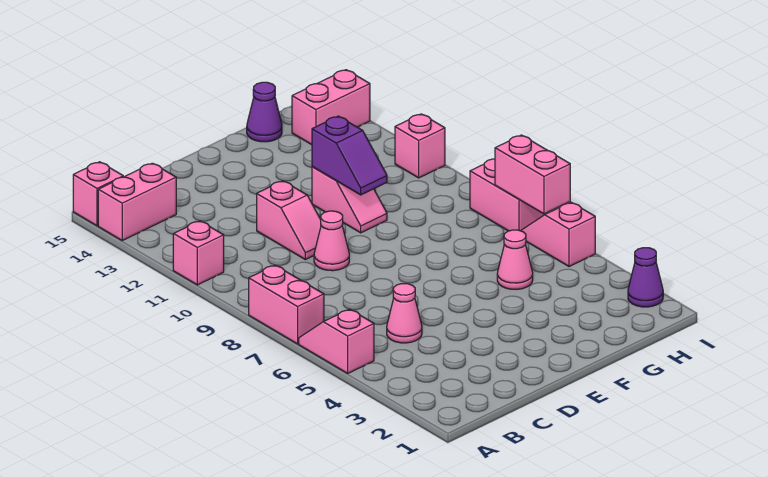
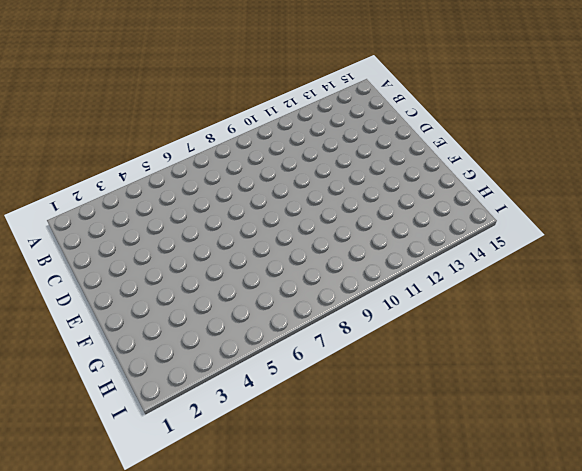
none -> pink 1x2 slope [299,309,374,373]
none -> pink 1x2 brick [249,265,324,344]
none -> pink 1x1 brick [173,221,224,285]

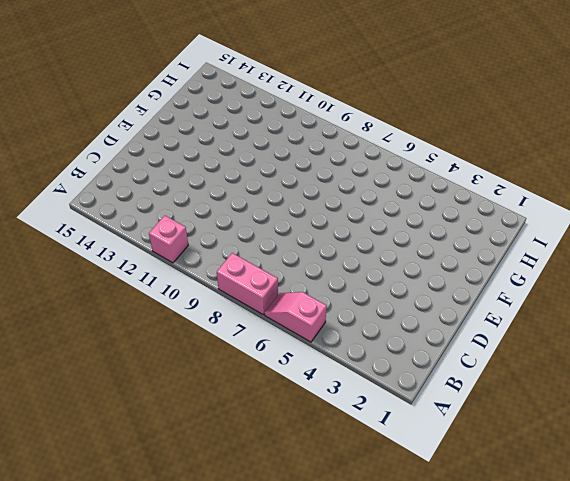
none -> pink 1x2 brick [98,163,176,240]
none -> pink 1x1 brick [73,162,123,226]
none -> pink 1x1 cone [387,284,422,343]

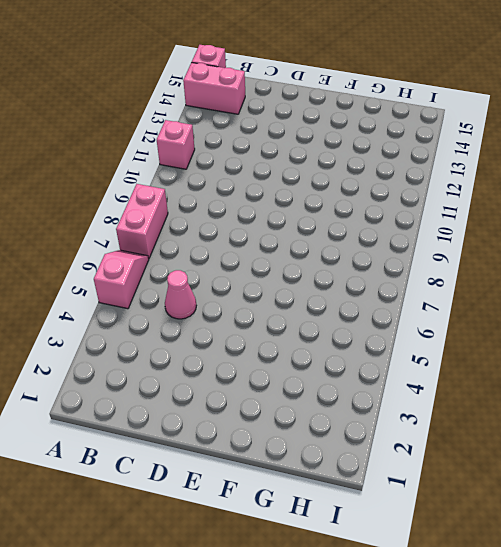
none -> pink 1x1 cone [314,211,349,271]
none -> pink 1x2 slope [257,181,321,260]
none -> pink 1x2 slope [312,167,387,233]

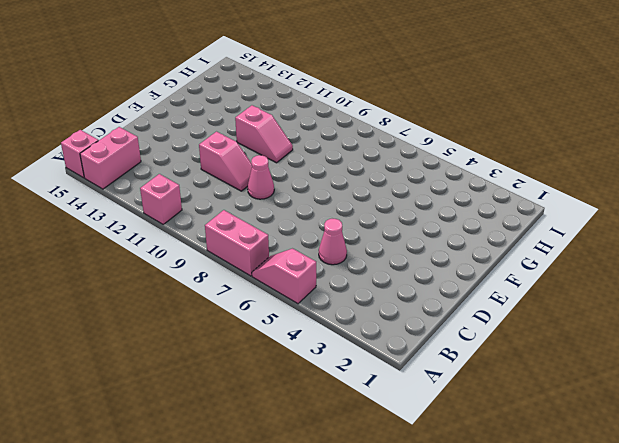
none -> pink 1x1 cone [497,230,533,289]
none -> purple 1x1 cone [247,82,282,142]
none -> pink 1x2 brick [292,70,370,145]

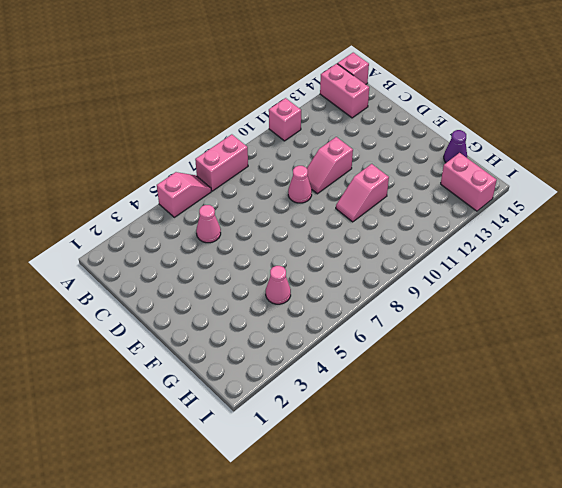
none -> purple 1x1 cone [628,248,663,307]
none -> pink 1x2 slope [521,202,595,267]
none -> pink 1x2 brick [470,159,545,231]

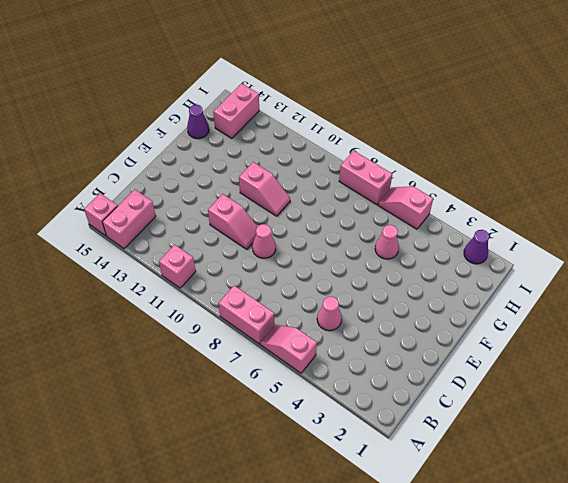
none -> pink 1x1 brick [395,114,445,178]
none -> purple 1x2 slope [312,116,387,195]
none -> pink 1x2 brick [495,135,570,214]

